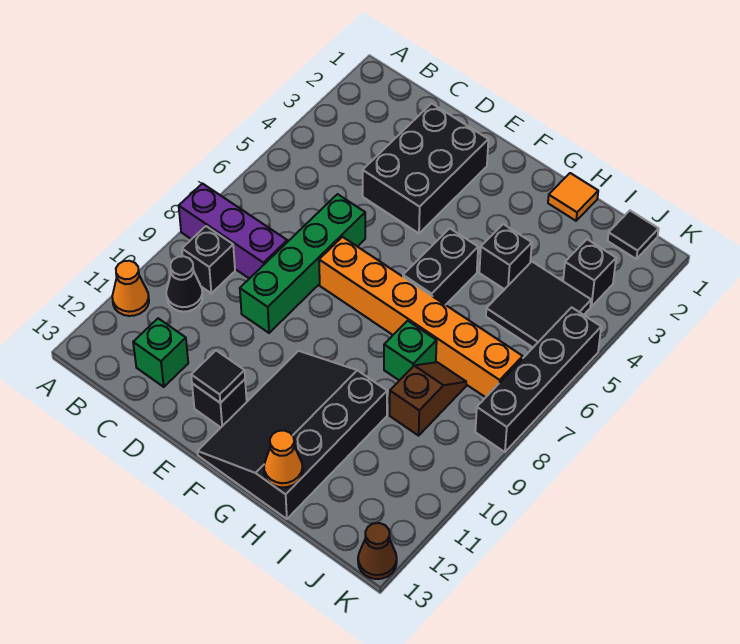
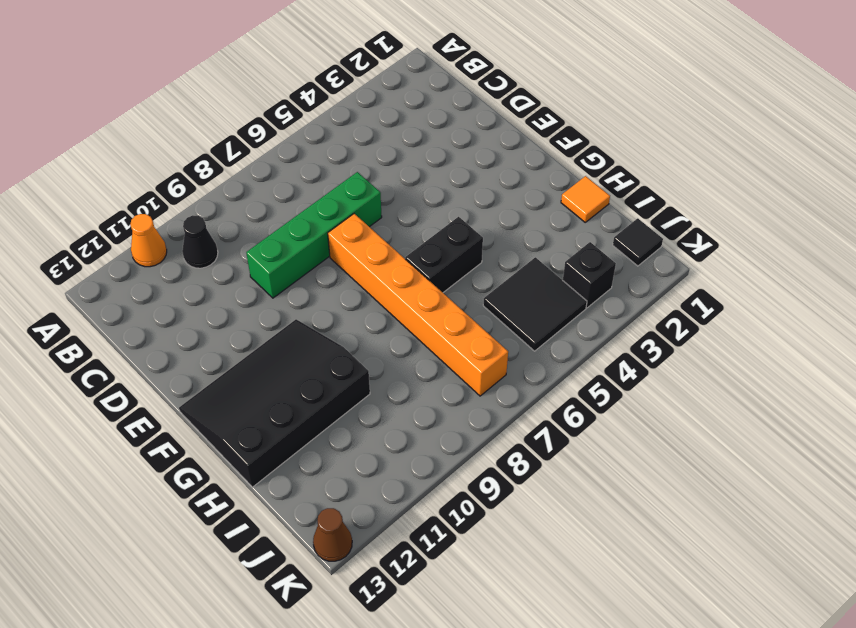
none -> purple 1x3 brick [179,184,287,279]
none -> black 1x1 brick [182,226,235,293]
none -> green 1x1 brick [133,318,188,387]

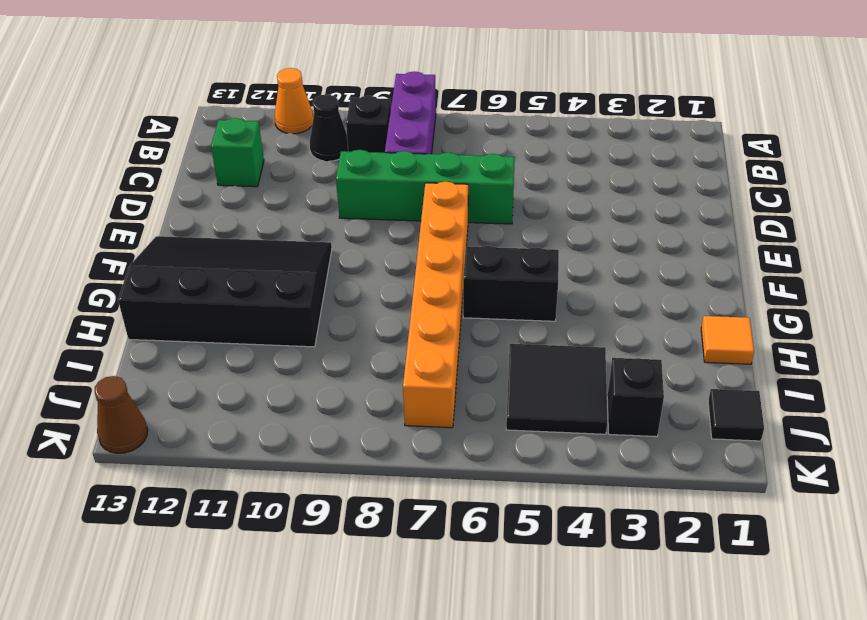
none -> black 2x3 brick [363,103,488,233]
none -> black 1x1 brick [192,379,247,427]
none -> black 1x1 brick [479,224,532,289]

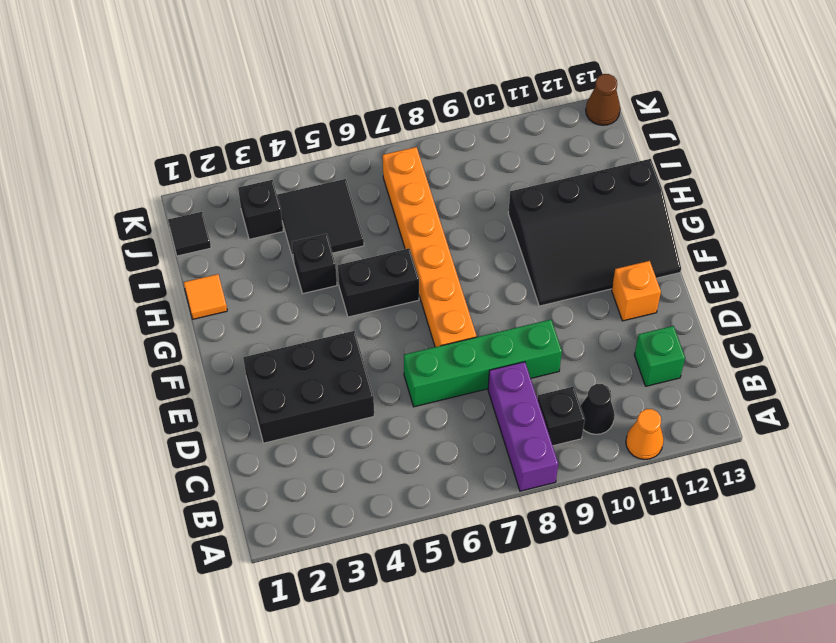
orange 1x1 brick [612,261,661,321] -> black 1x1 brick [192,379,247,427]
none -> green 1x1 brick [384,321,437,380]
none -> brown 1x2 slope [390,362,466,436]
none -> black 1x4 brick [475,307,601,452]

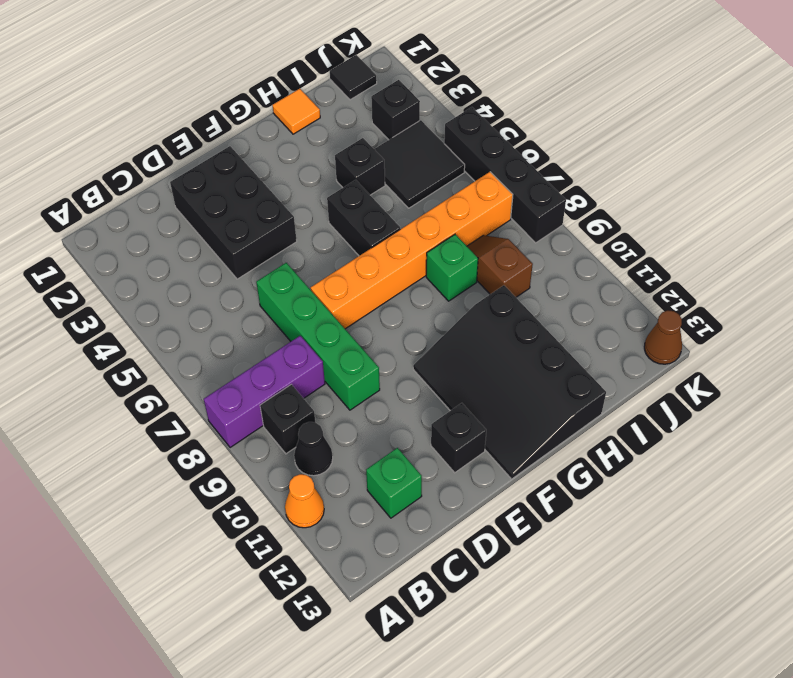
none -> black 1x1 tile [191,351,245,403]
none -> orange 1x1 cone [264,431,303,487]

